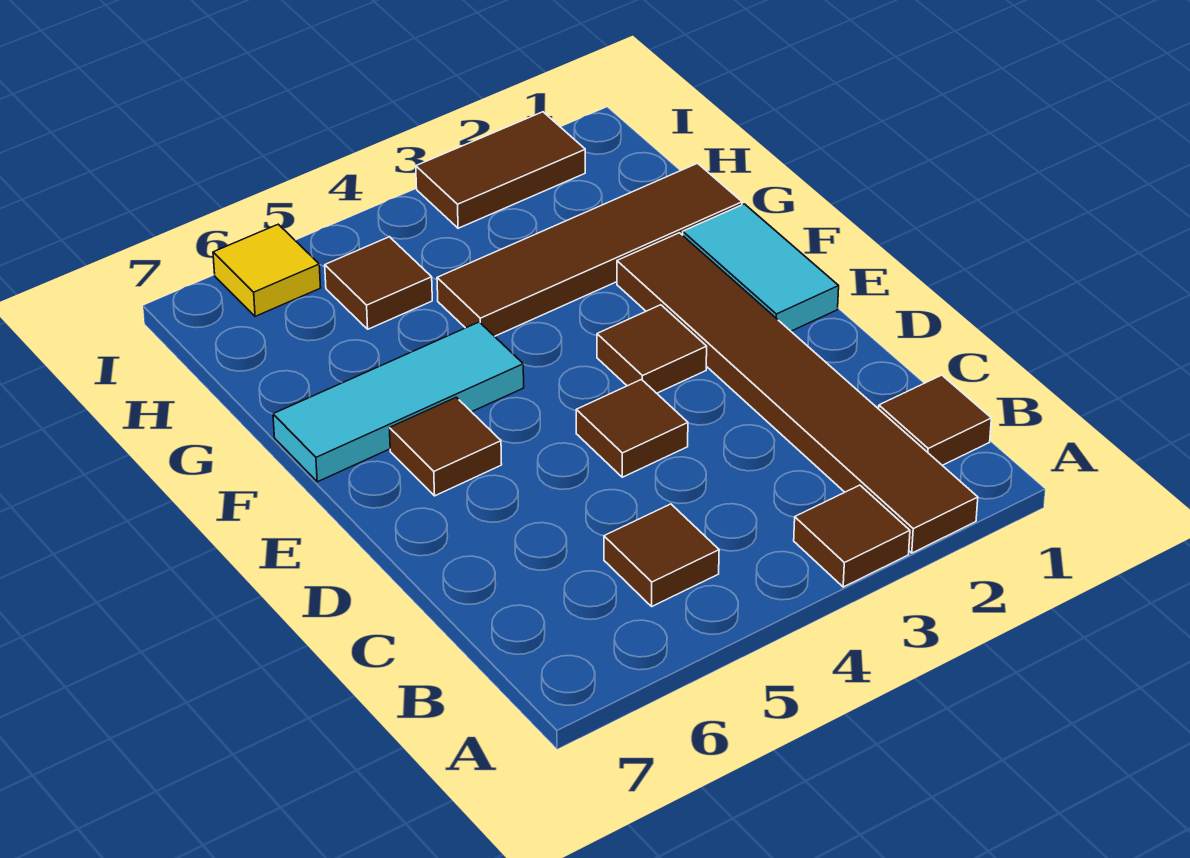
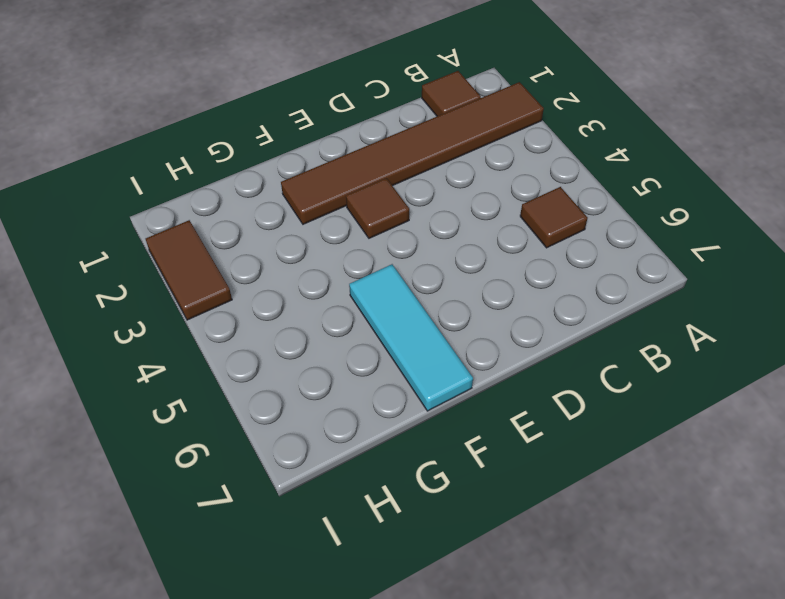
none -> brown 1x1 tile [794,485,910,587]
none -> brown 1x1 tile [576,380,688,477]
none -> cyan 1x2 tile [683,204,839,331]

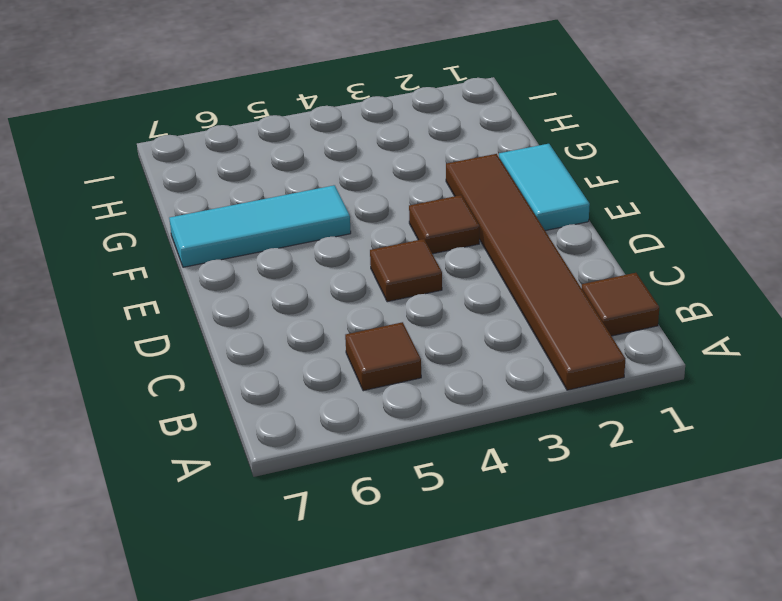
none -> brown 1x1 tile [794,485,910,587]
none -> brown 1x1 tile [390,397,502,496]
none -> brown 1x4 tile [437,163,742,336]

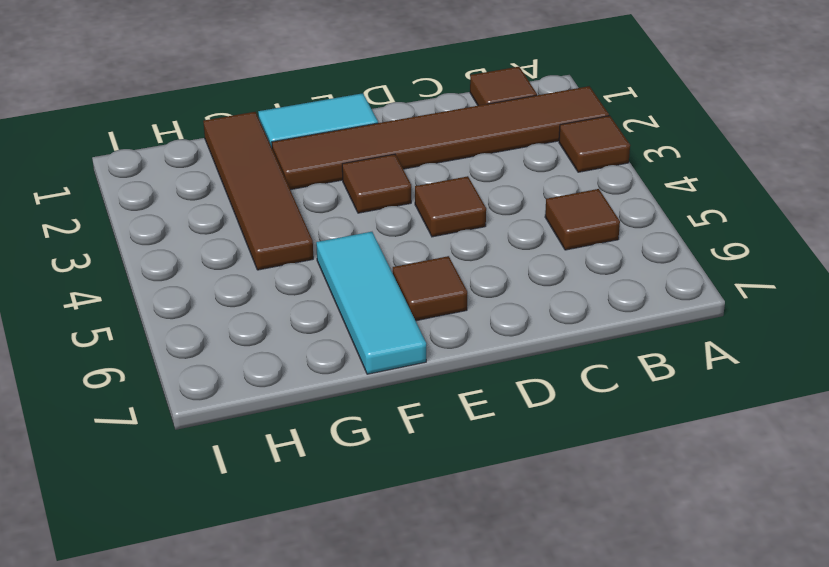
none -> brown 1x1 tile [325,237,432,329]
none -> brown 1x2 tile [416,112,585,228]
none -> yellow 1x1 tile [213,224,321,316]

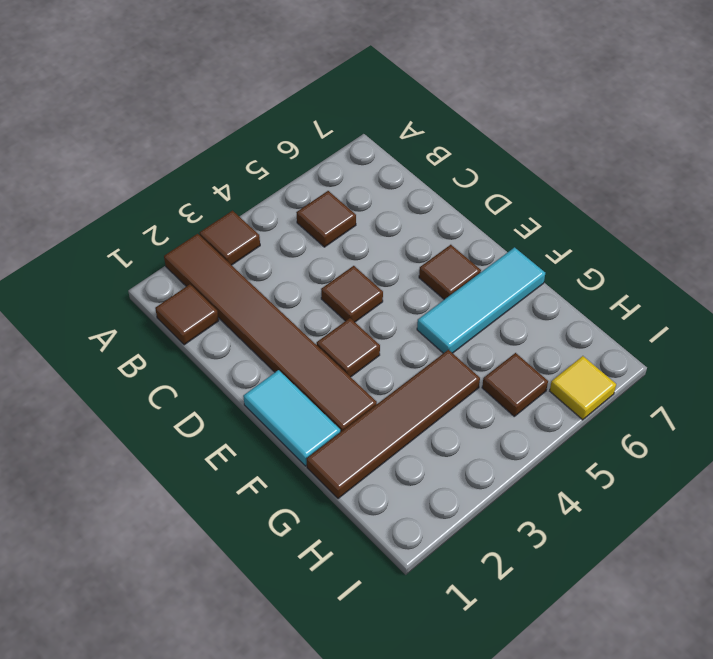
none -> brown 1x2 tile [416,112,585,228]

